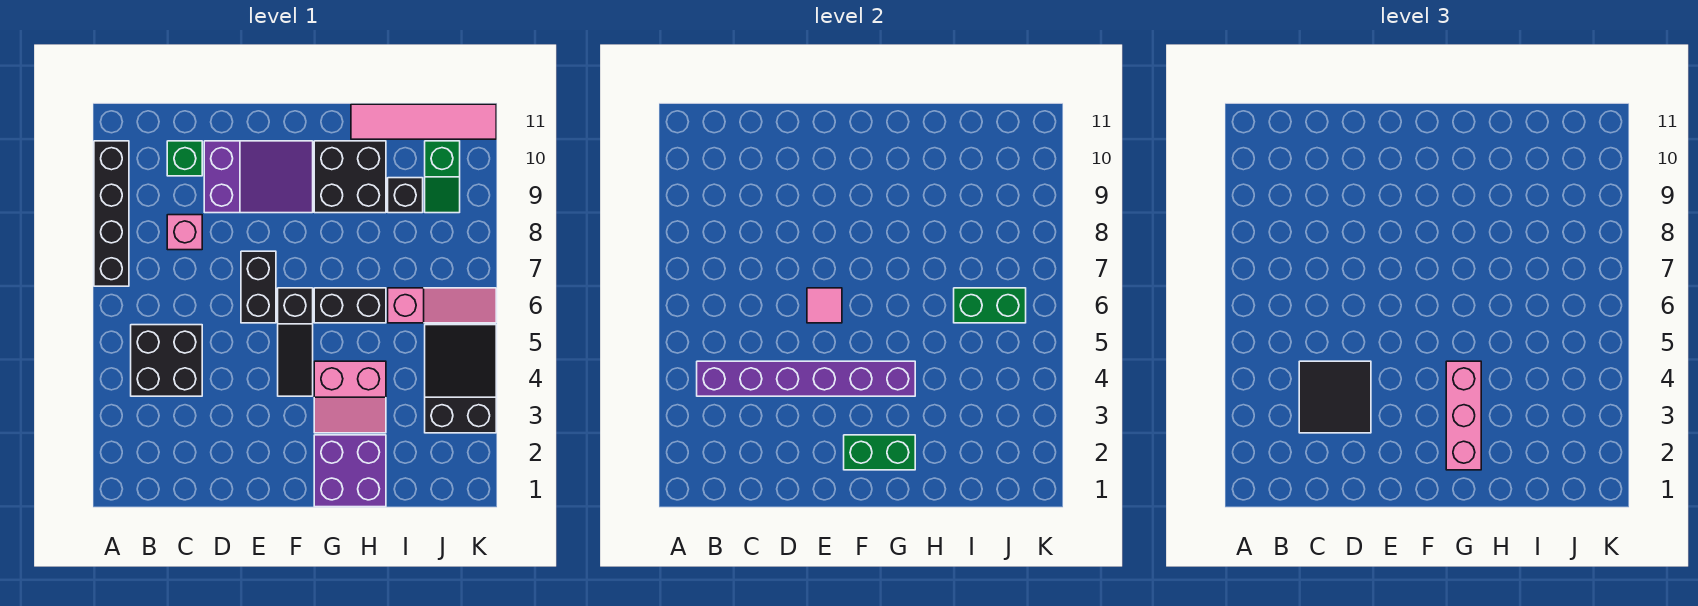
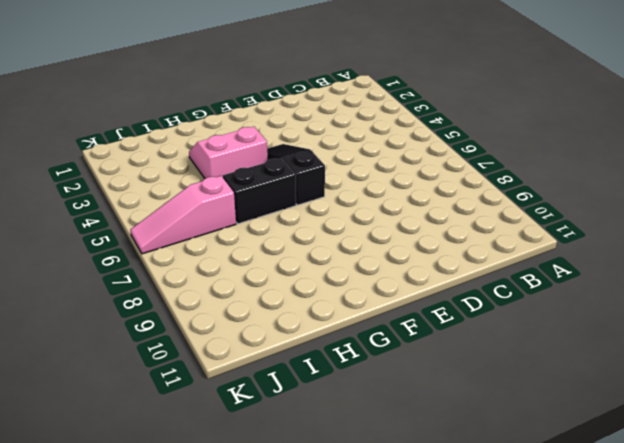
none -> black 1x4 brick [94,141,129,286]
none -> black 2x2 brick [131,325,202,396]
none -> pink 1x1 brick [167,215,202,250]

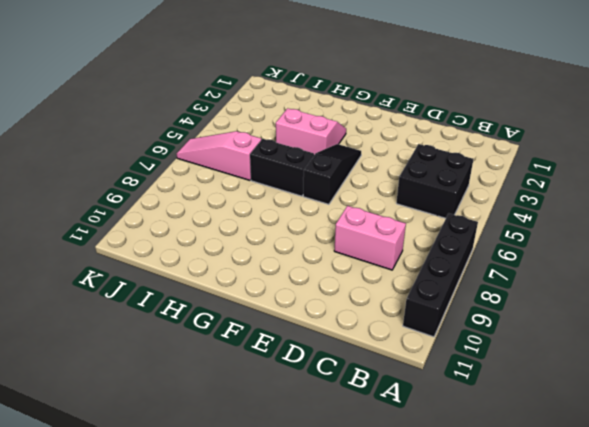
pink 1x2 brick [334,206,406,270] -> pink 1x1 brick [167,215,202,250]
none -> green 1x1 brick [167,141,202,176]
none -> purple 2x3 slope [204,141,313,213]
none -> black 1x2 brick [241,251,276,323]

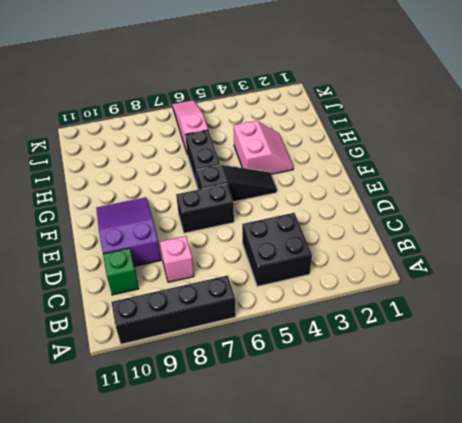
none -> purple 2x2 brick [314,435,386,507]
none -> black 2x2 brick [314,141,386,213]
none -> pink 1x4 tile [351,104,496,139]

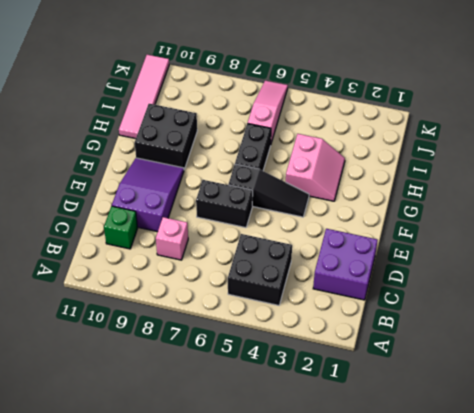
purple 2x2 brick [313,229,378,300] -> purple 2x2 brick moved to [314,435,386,507]
none -> black 1x4 brick [94,141,129,286]
none -> black 1x1 brick [388,178,423,213]
none -> black 2x3 slope [425,325,496,433]

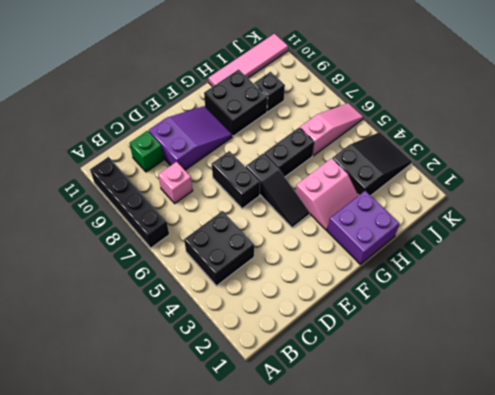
black 2x3 slope [332,132,412,196] -> black 2x3 slope turned to [425,325,496,433]
none -> green 1x2 slope [425,141,460,213]
none -> purple 1x6 brick [697,361,915,396]
none -> pink 1x1 tile [807,288,842,323]

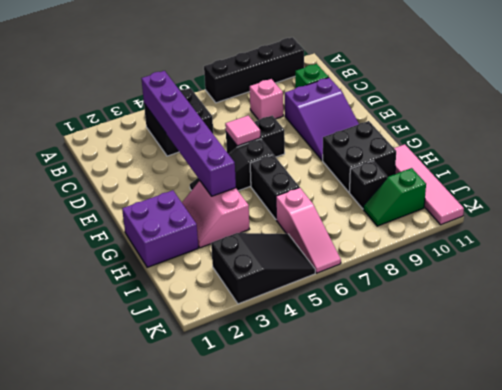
none -> green 1x2 brick [844,435,915,470]
none -> green 1x2 brick [954,288,1026,323]
none -> black 2x2 tile [1299,361,1371,433]

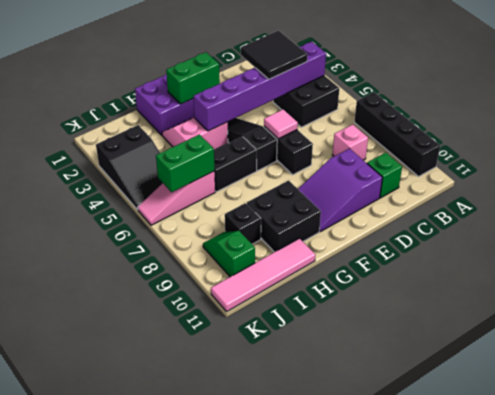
none -> pink 1x3 brick [1446,361,1481,470]

